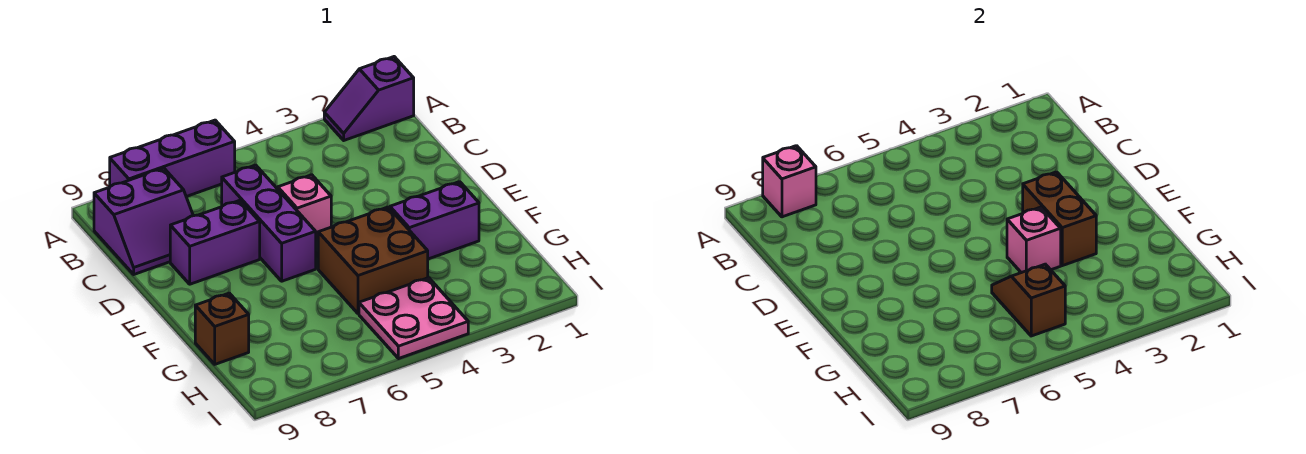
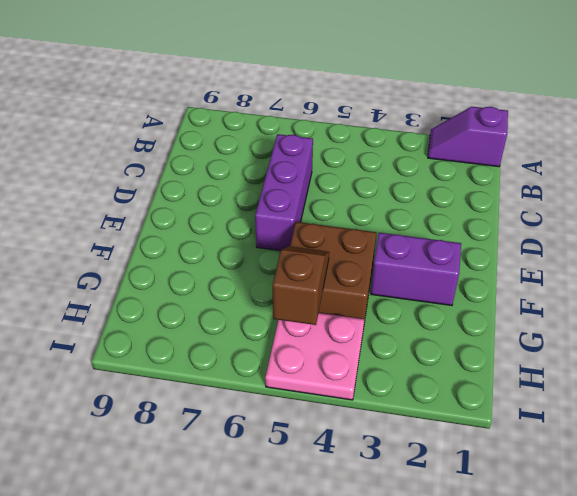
none -> purple 1x3 brick [110,120,235,197]
none -> purple 2x2 slope [94,168,193,274]
none -> pink 1x1 brick [278,175,331,239]

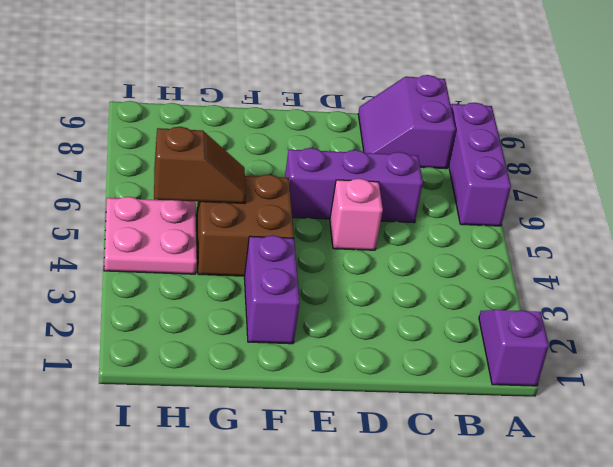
none -> purple 1x2 brick [170,200,260,284]
none -> brown 1x1 brick [195,293,249,364]
none -> pink 1x1 brick [763,146,816,217]

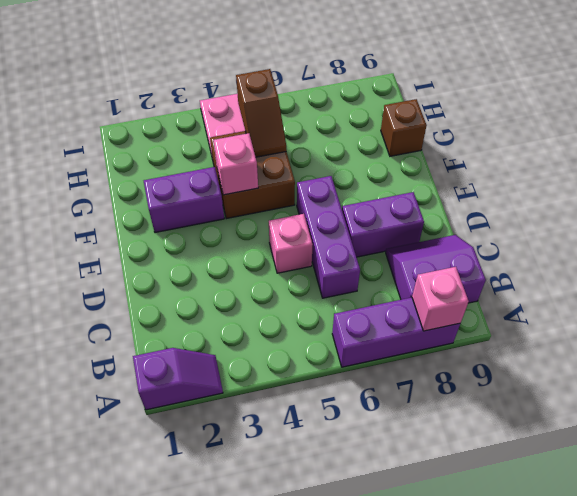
none -> brown 1x2 brick [1023,172,1096,266]

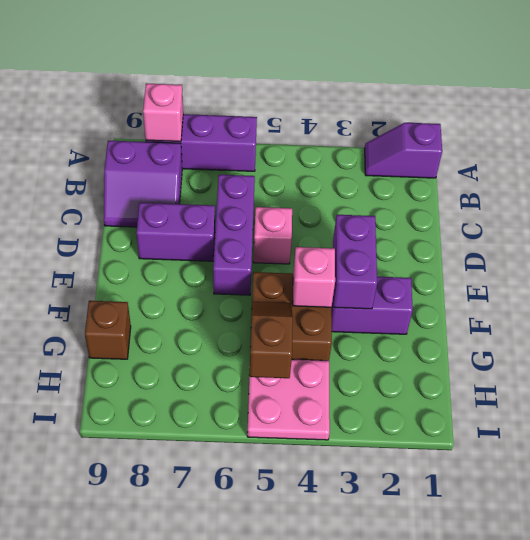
purple 1x2 brick [333,215,377,309] -> brown 1x2 brick [1023,172,1096,266]

